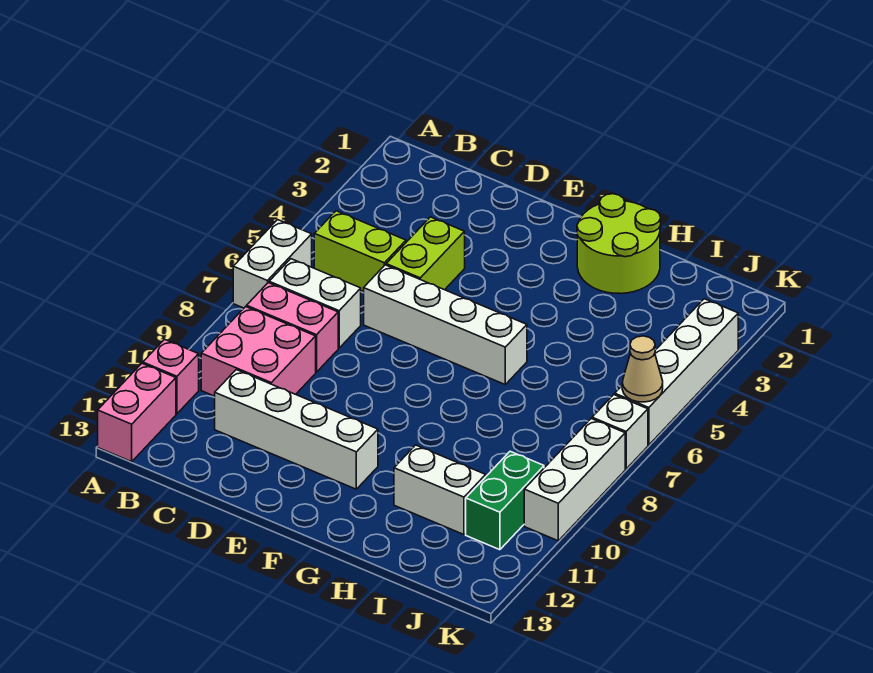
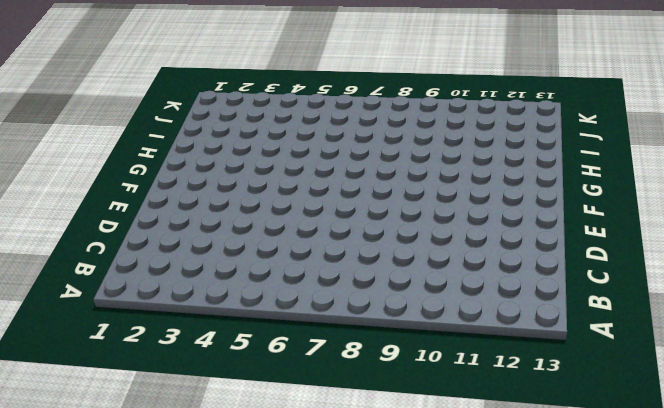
none -> white 1x2 brick [233,220,312,308]
none -> pink 1x1 brick [143,339,199,414]
none -> pink 1x2 brick [98,364,176,462]

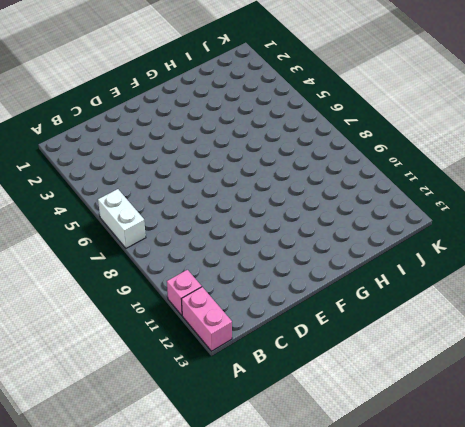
none -> lime 1x2 brick [314,211,406,292]
none -> white 1x2 brick [269,259,361,348]
none -> pink 1x2 brick [247,283,338,372]

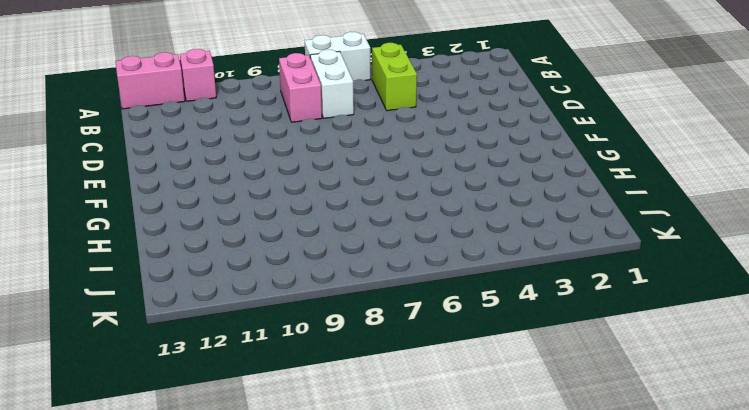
none -> pink 2x2 brick [201,307,316,396]
none -> white 1x4 brick [215,370,378,489]
none -> lime 1x2 brick [386,217,465,290]

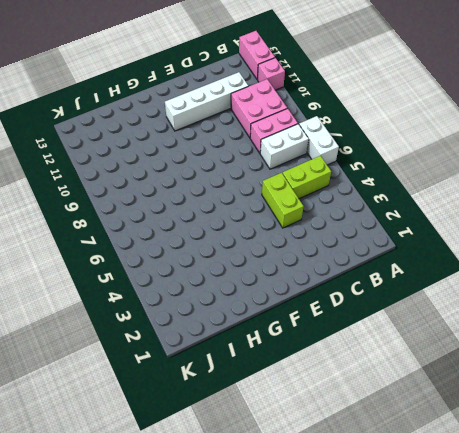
none -> white 1x4 brick [364,265,527,384]
none -> lime 2x2 round brick [577,194,661,294]
none -> white 1x2 brick [394,445,486,535]

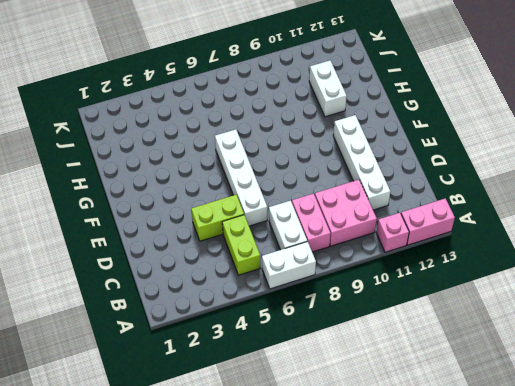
none -> lime 2x2 round brick [577,194,661,294]
none -> green 1x2 brick [466,451,544,550]
none -> white 1x4 brick [615,299,738,445]

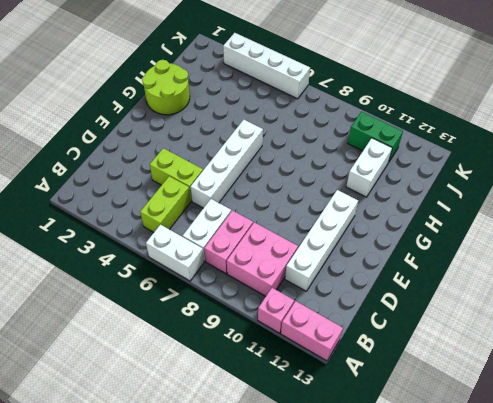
none -> white 1x1 brick [592,395,648,469]
none -> white 1x3 brick [524,419,625,541]
none -> tan 1x1 cone [622,336,663,402]

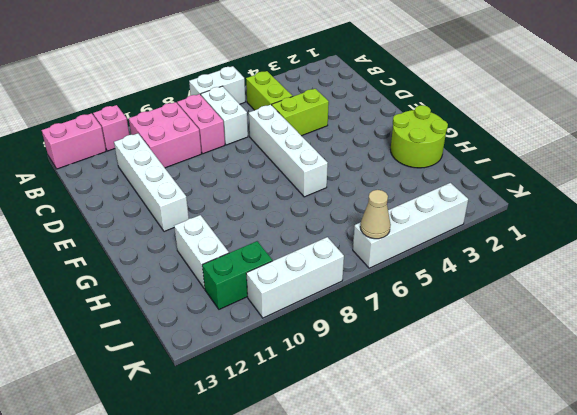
none -> white 1x1 brick [592,395,648,469]

